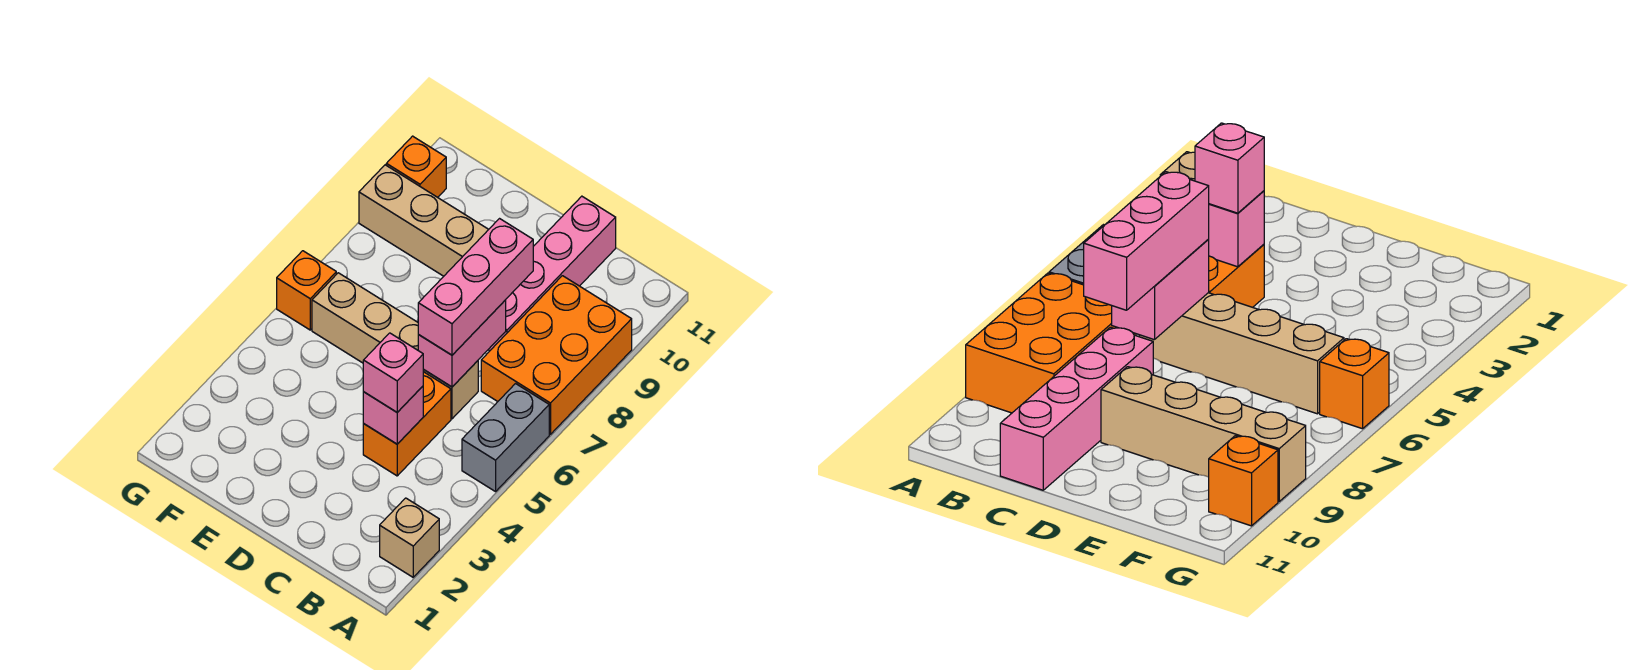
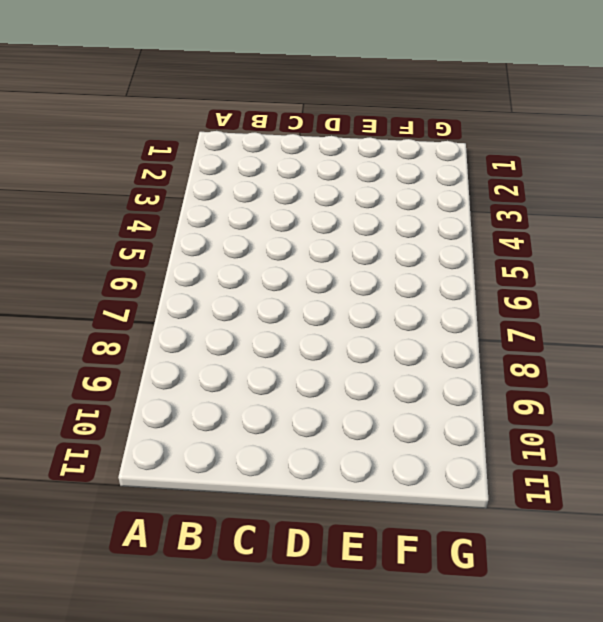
none -> tan 1x1 brick [380,498,439,577]
none -> grey 1x2 brick [462,384,549,492]
none -> orange 2x3 brick [481,276,632,434]

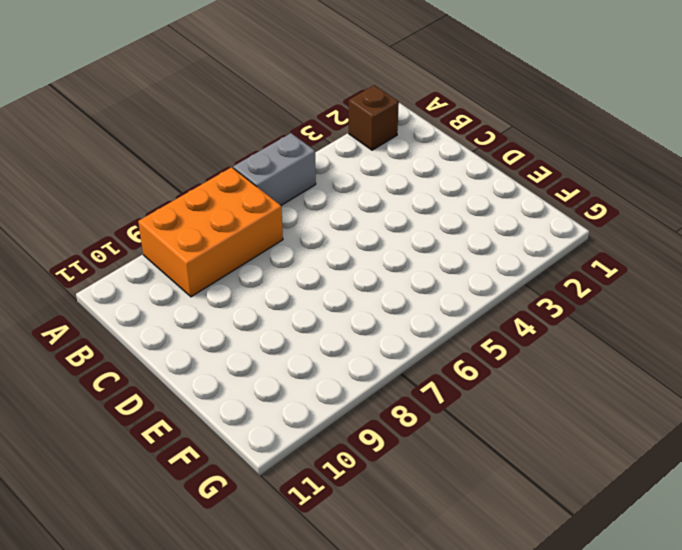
brown 1x1 brick [349,85,399,150] -> tan 1x1 brick [380,498,439,577]
none -> orange 1x2 brick [363,372,451,476]
none -> tan 1x4 brick [312,273,478,419]
none -> pink 1x4 brick [488,196,616,351]

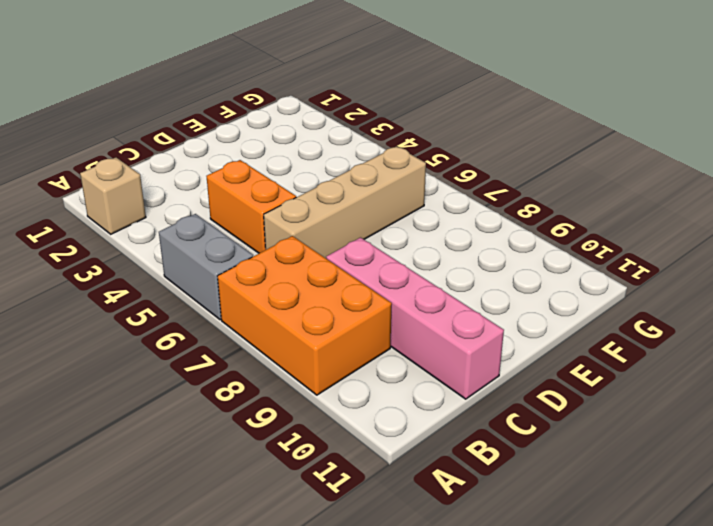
none -> tan 1x4 brick [359,165,489,276]
none -> orange 1x1 brick [277,251,336,330]
none -> orange 1x1 brick [386,136,446,197]

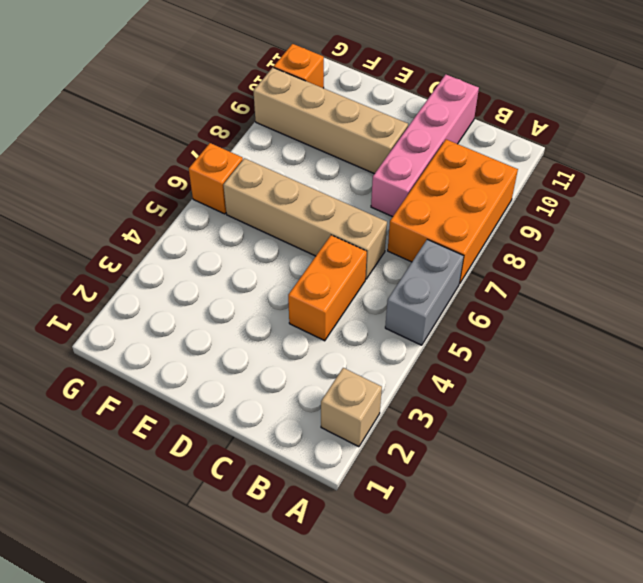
none -> pink 1x1 brick [363,386,423,444]
none -> pink 1x2 brick [418,300,506,387]
none -> pink 1x1 brick [363,333,424,412]

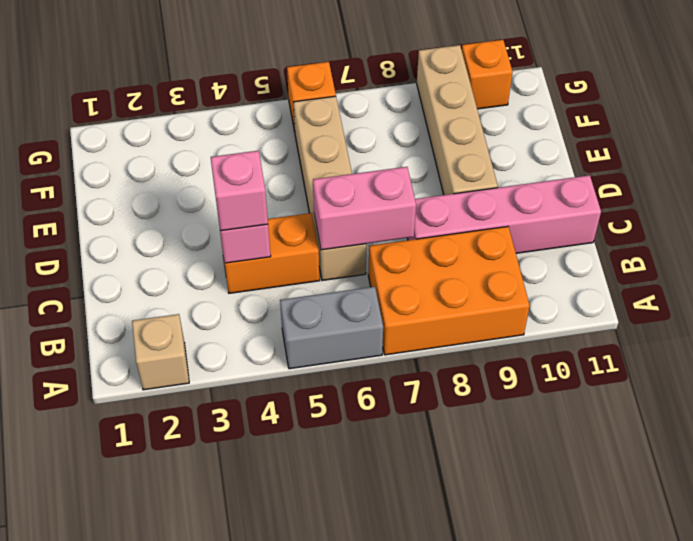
none -> pink 1x3 brick [418,219,533,355]

